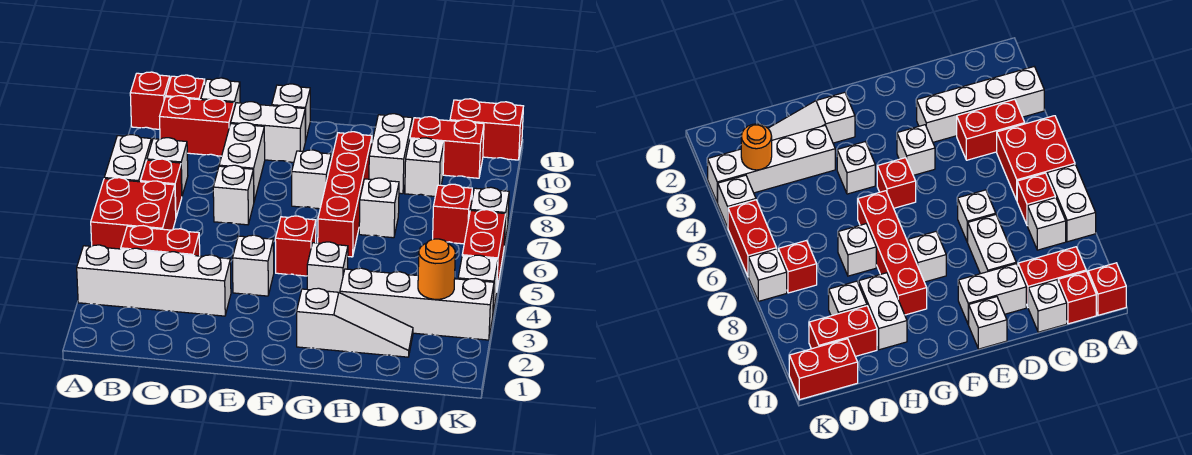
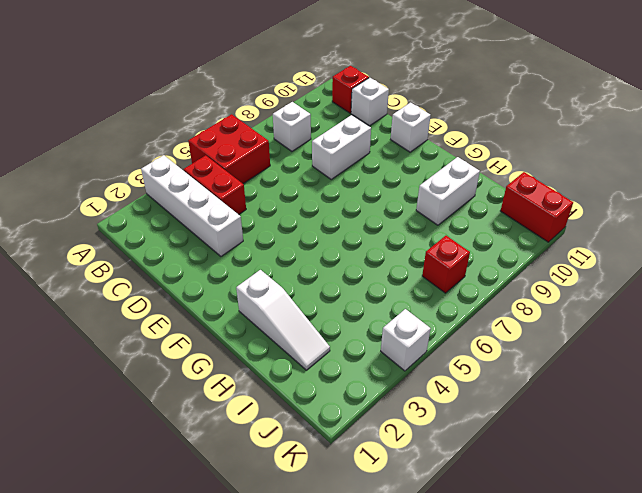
none -> white 1x2 brick [104,135,151,182]
none -> red 1x1 brick [130,72,170,129]
none -> red 1x1 brick [141,159,182,217]
none -> red 1x2 brick [160,96,234,156]

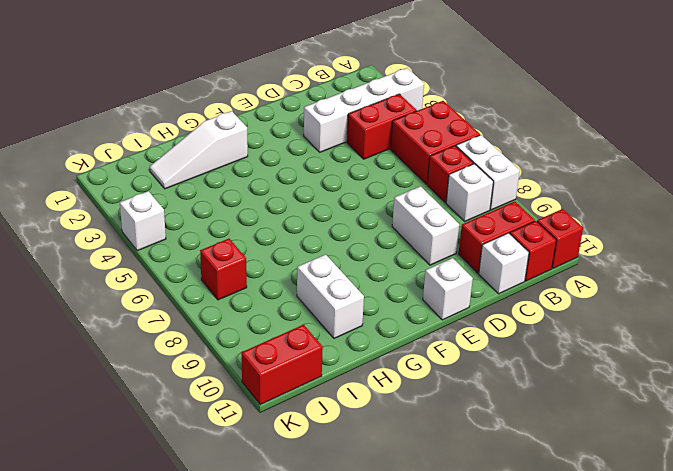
none -> white 1x1 brick [213,165,254,225]
none -> white 1x2 brick [231,102,305,162]
none -> white 1x1 brick [233,235,274,296]
none -> red 1x1 brick [275,216,316,276]

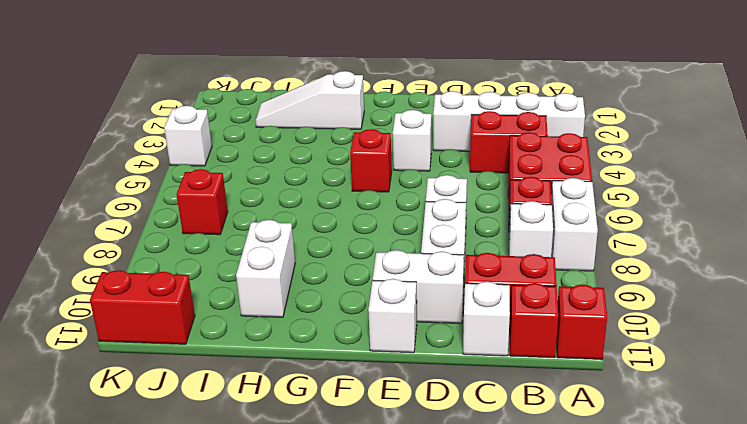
none -> white 1x1 brick [292,150,331,209]
none -> white 1x1 brick [307,242,348,293]
none -> red 1x4 brick [318,132,372,257]
none -> white 1x4 brick [340,268,494,340]

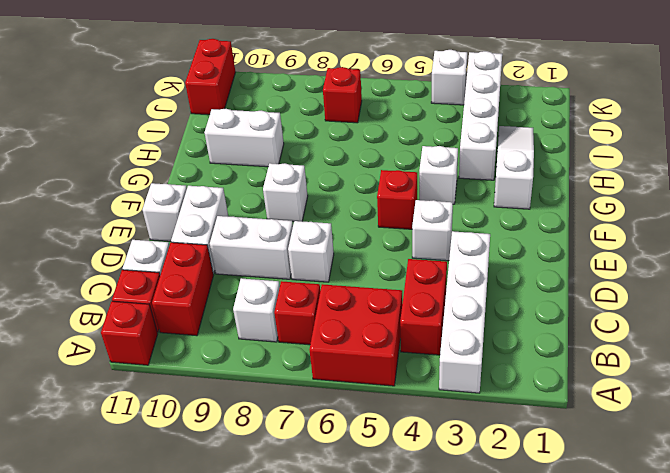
none -> white 1x2 brick [104,135,151,182]
none -> red 1x4 brick [318,132,372,257]
none -> white 1x1 brick [359,178,399,238]
none -> white 1x1 brick [405,138,444,196]

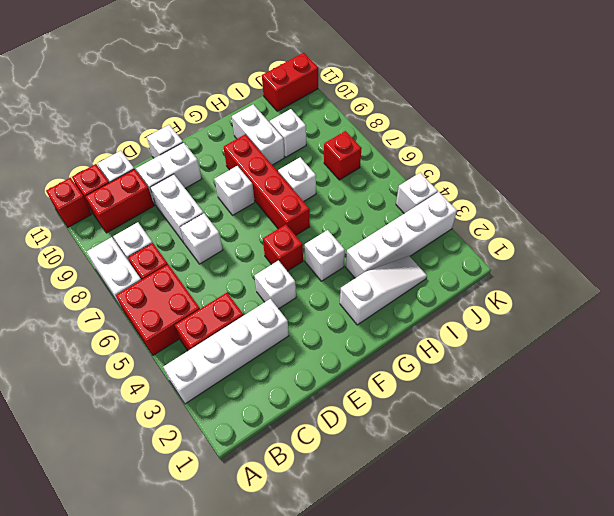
none -> red 1x2 brick [410,117,484,178]
none -> red 1x2 brick [462,210,506,288]
none -> white 1x1 brick [470,187,509,246]
none -> orange 1x1 round brick [418,239,455,299]

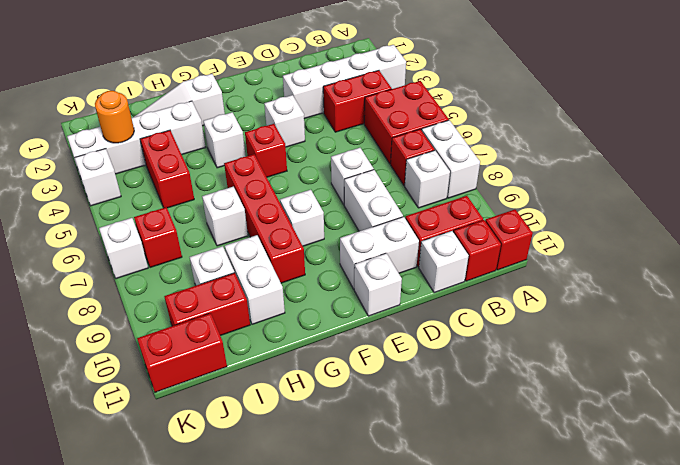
red 1x2 brick [140,130,194,208] -> red 1x2 brick moved to [462,210,506,288]

